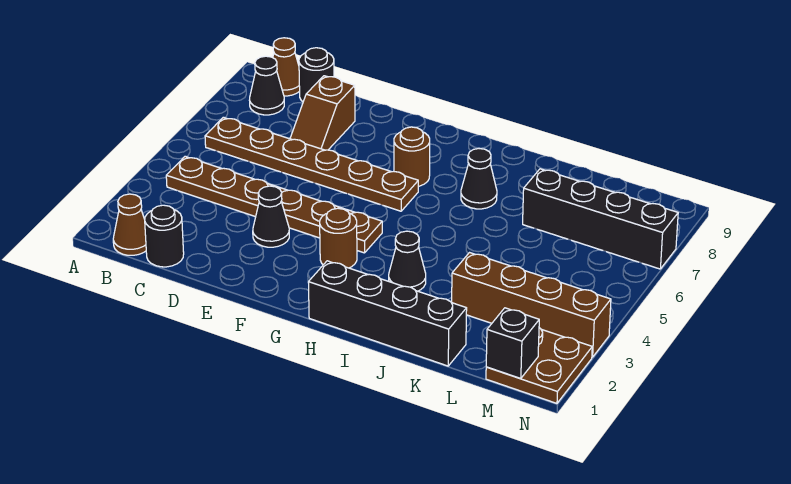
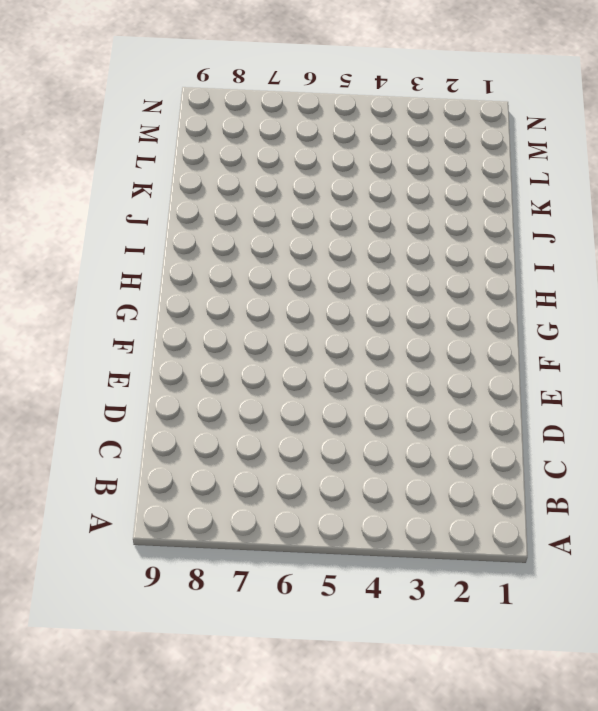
none -> brown 1x1 cone [113,194,146,255]
none -> brown 1x6 plate [166,157,382,253]
none -> brown 1x6 plate [205,117,418,211]

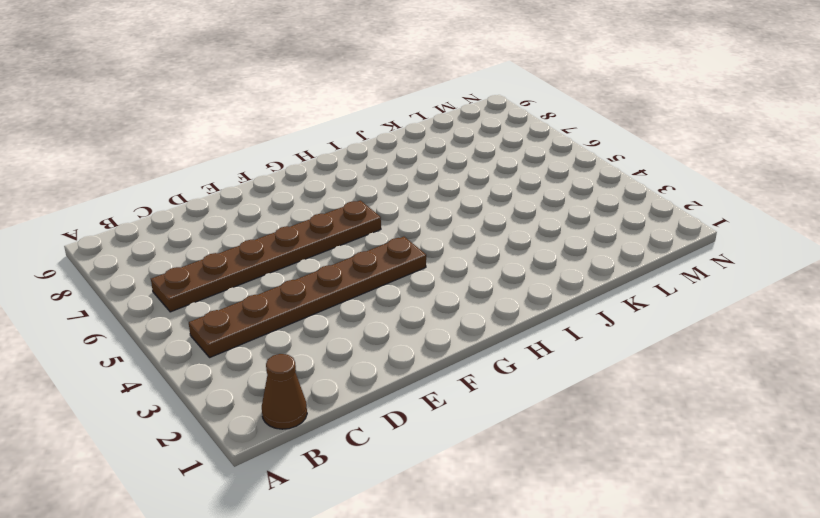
none -> black 1x1 cone [249,56,284,115]
none -> brown 1x1 cone [273,38,300,96]
none -> black 1x1 round brick [145,205,184,267]

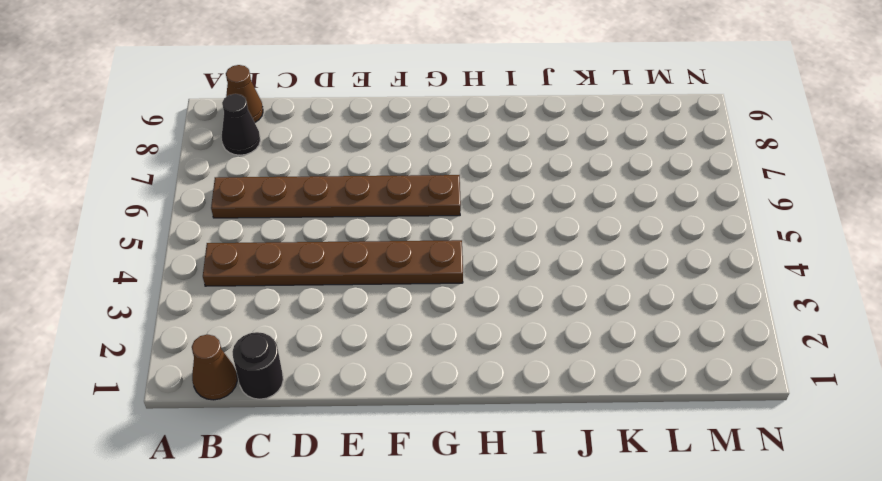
none -> black 1x1 round brick [299,48,334,102]
none -> brown 1x2 slope [290,76,355,150]
none -> black 1x1 cone [253,186,289,247]

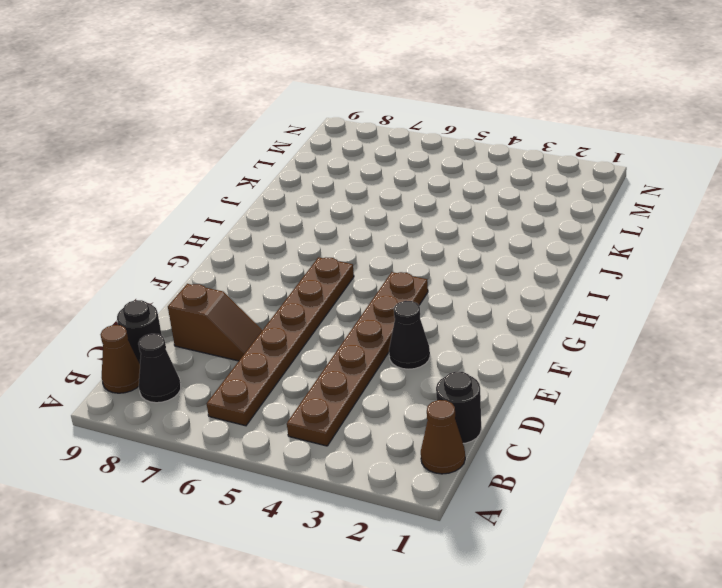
none -> brown 1x1 round brick [320,208,357,268]
none -> brown 1x1 round brick [394,127,430,186]
none -> black 1x4 brick [308,261,467,366]

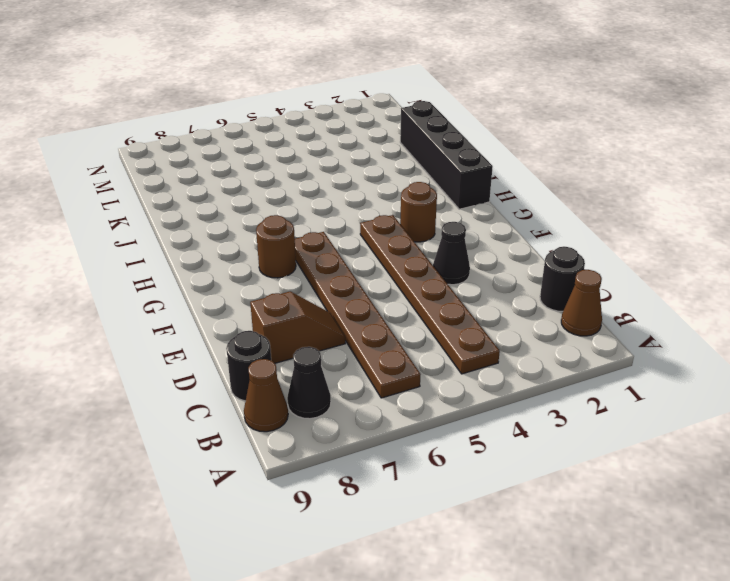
none -> black 1x1 cone [389,231,426,291]
none -> black 1x1 cone [461,149,497,209]
none -> brown 1x4 brick [452,253,611,357]

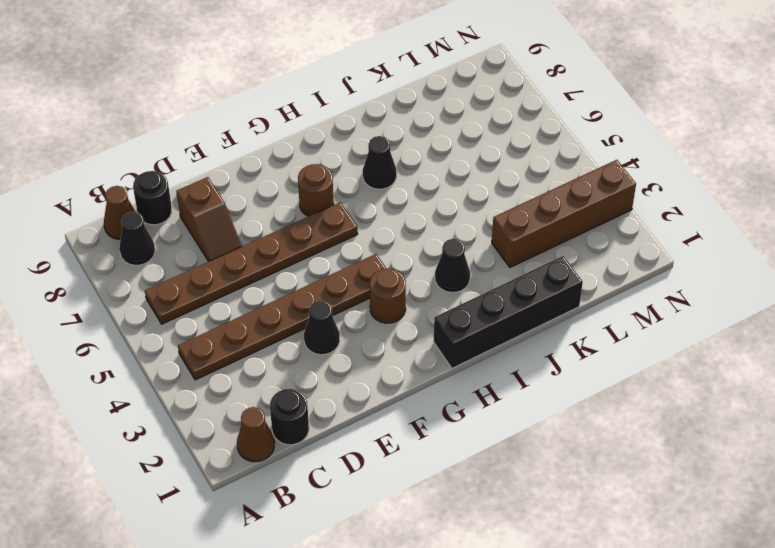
none -> black 1x4 brick [523,169,678,269]
none -> brown 2x2 plate [486,328,592,403]
none -> black 1x1 brick [486,308,539,379]

